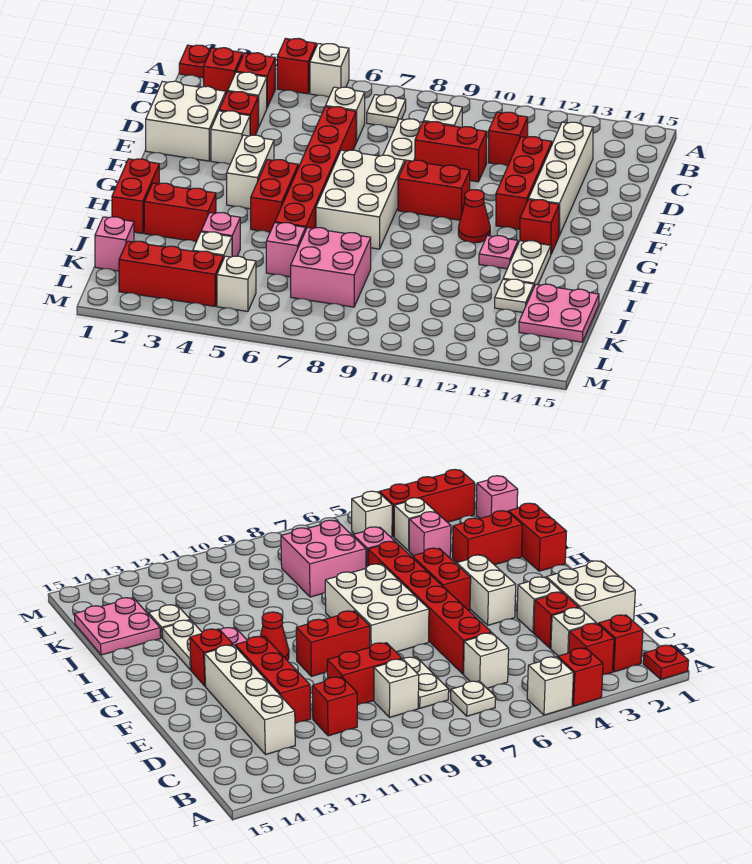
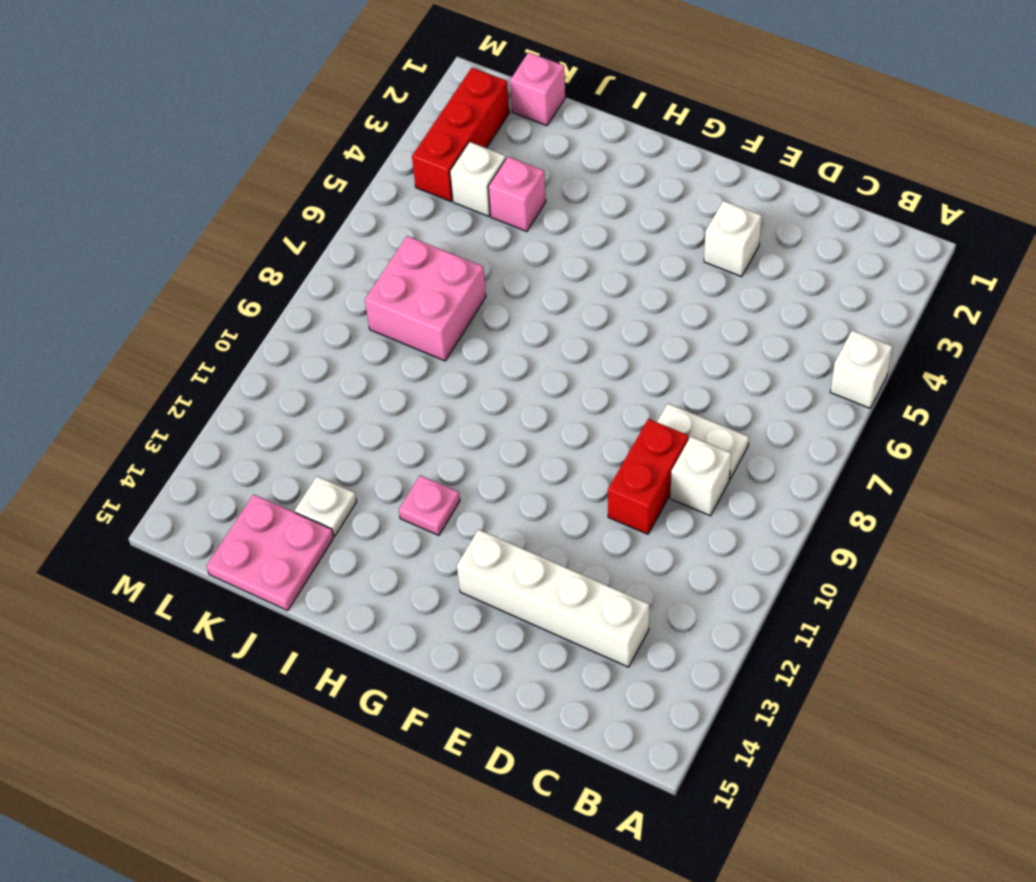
none -> red 1x1 plate [179,45,211,78]
none -> red 1x1 brick [277,38,316,94]
none -> red 1x1 brick [204,48,243,93]
none -> red 1x1 brick [236,53,275,107]

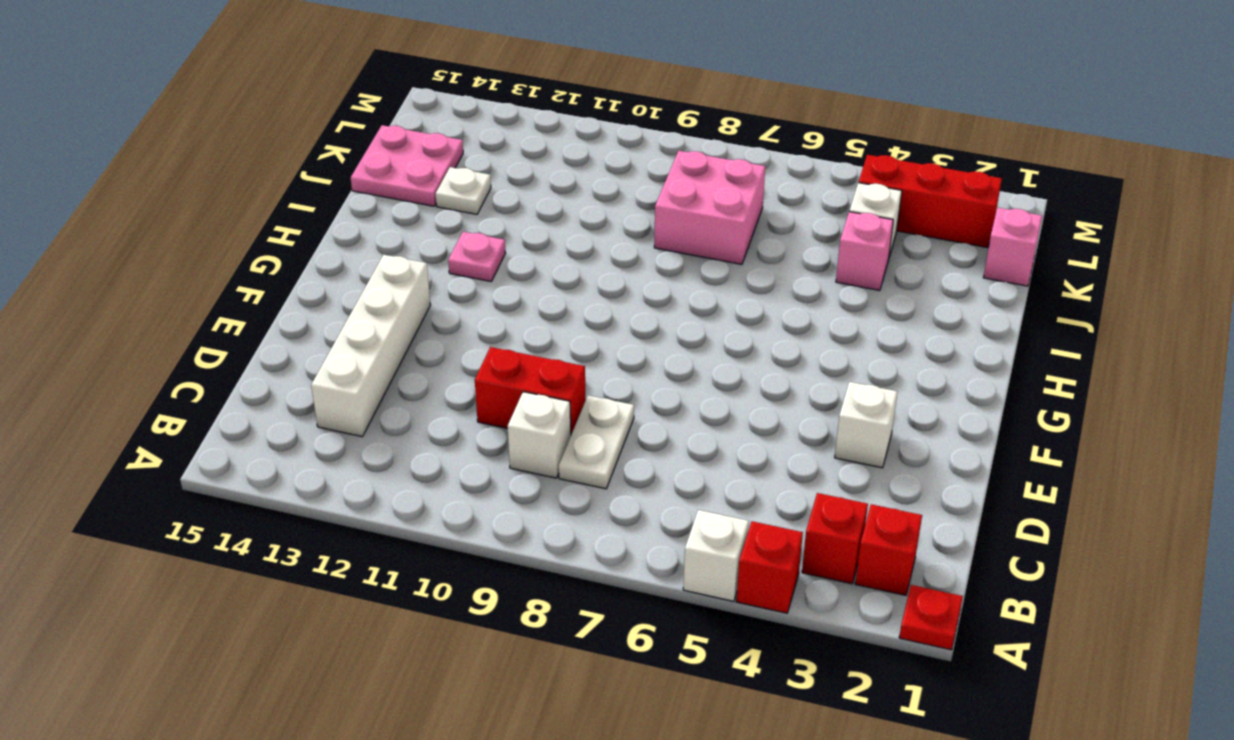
none -> white 1x1 plate [367,95,406,128]
none -> white 1x1 brick [228,72,267,127]
none -> white 1x1 brick [326,87,365,142]
none -> red 1x1 brick [489,112,528,166]

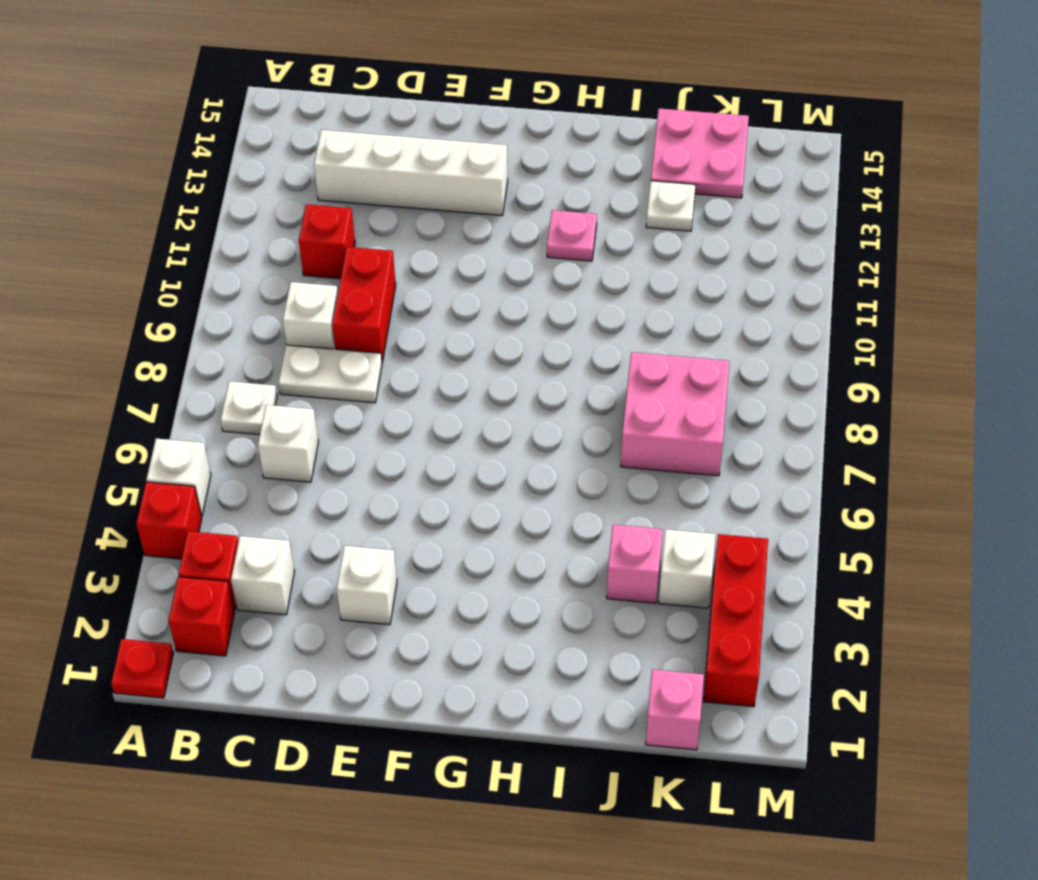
none -> white 2x2 brick [146,81,226,161]
none -> red 1x1 brick [219,92,258,136]
none -> red 1x6 brick [275,106,356,229]
none -> red 1x3 brick [496,137,552,229]

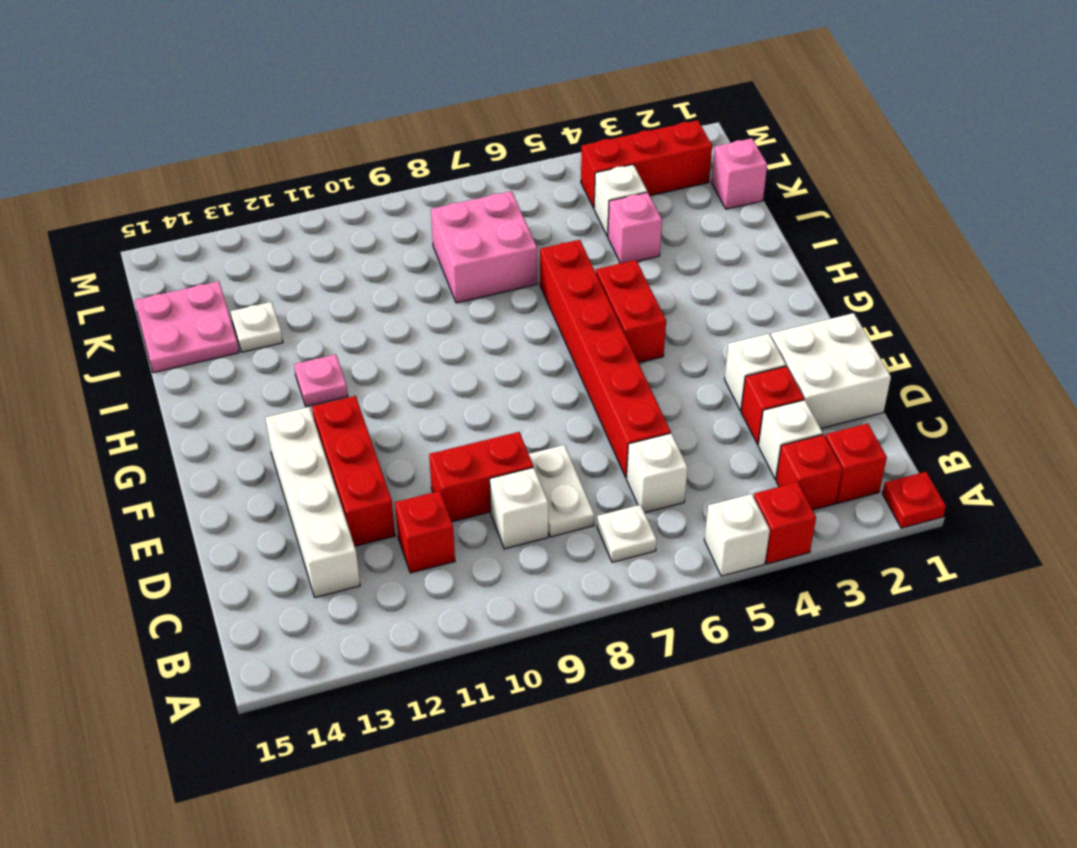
none -> white 1x2 brick [227,135,274,209]
none -> white 2x3 brick [316,150,405,249]
none -> red 1x2 brick [398,160,470,220]
none -> red 1x1 cone [458,190,490,243]

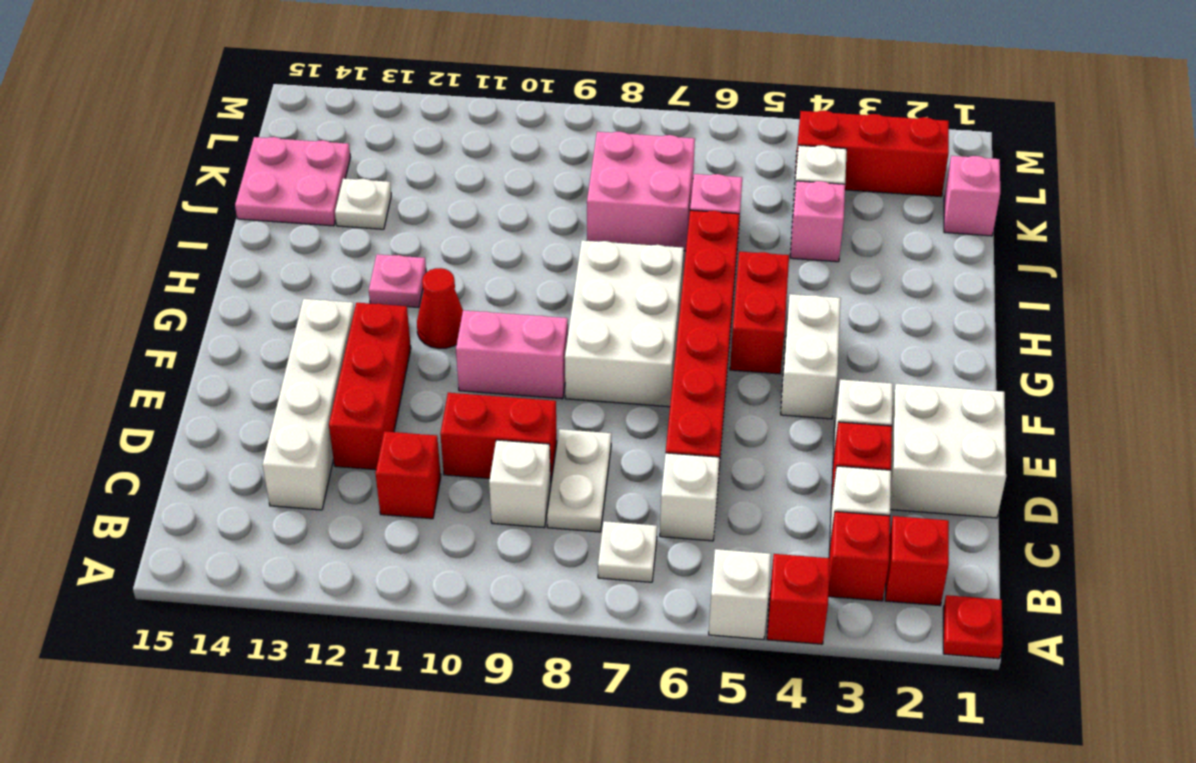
pink 1x2 brick [456,310,568,399] -> red 1x2 brick [398,160,470,220]
none -> red 1x1 brick [520,200,559,254]
none -> red 1x2 brick [112,159,159,233]
none -> white 1x2 plate [503,241,551,286]
none -> red 1x2 brick [144,183,216,242]

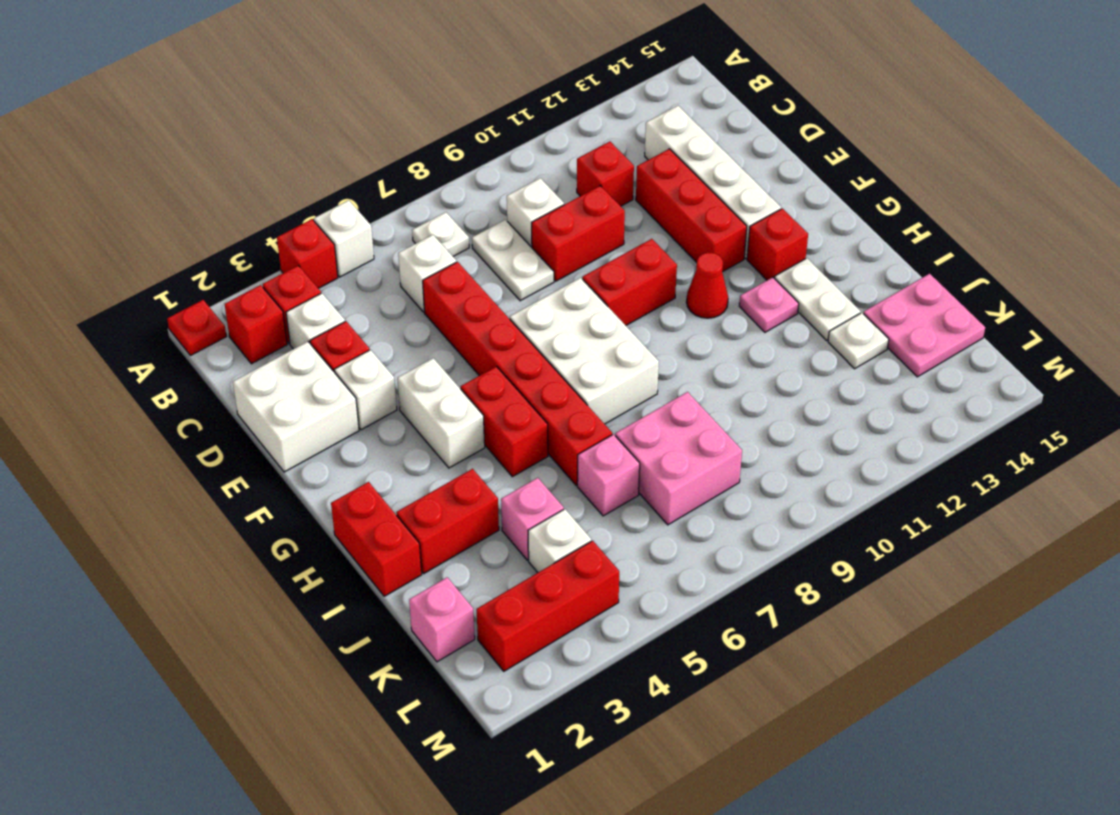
none -> white 1x1 brick [217,256,256,311]

